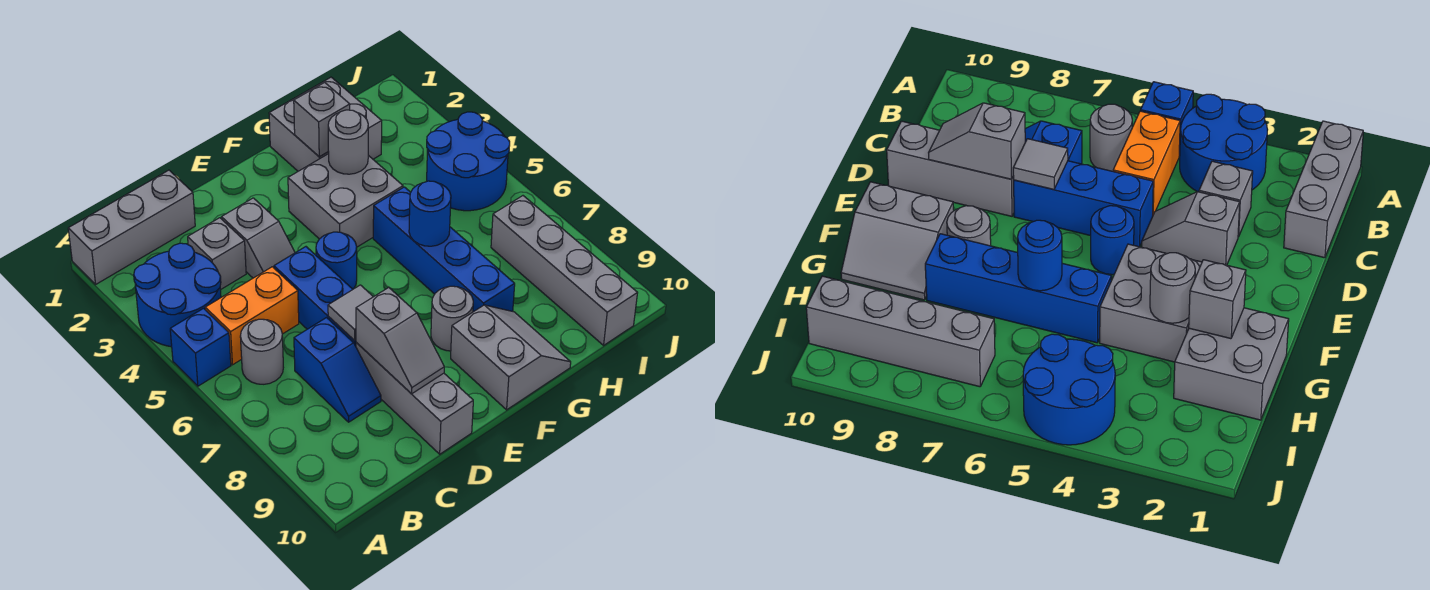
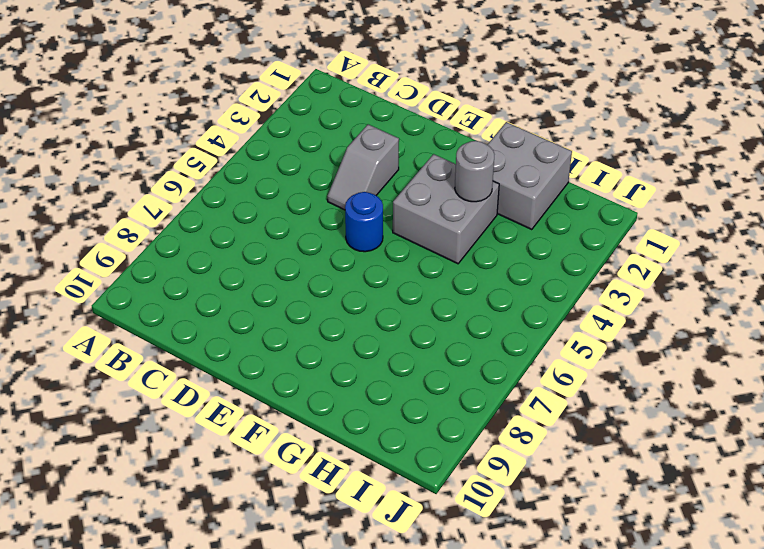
none -> grey 1x3 brick [68,170,195,284]
none -> blue 2x2 round brick [134,243,221,347]
none -> blue 1x1 brick [170,308,231,386]

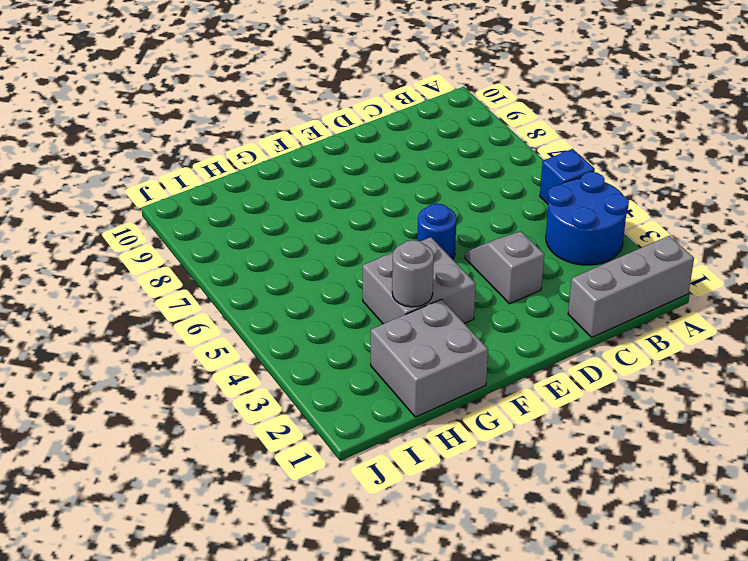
none -> orange 1x2 brick [205,267,299,365]
none -> grey 1x1 round brick [240,319,283,384]
none -> grey 1x1 brick [188,218,246,290]

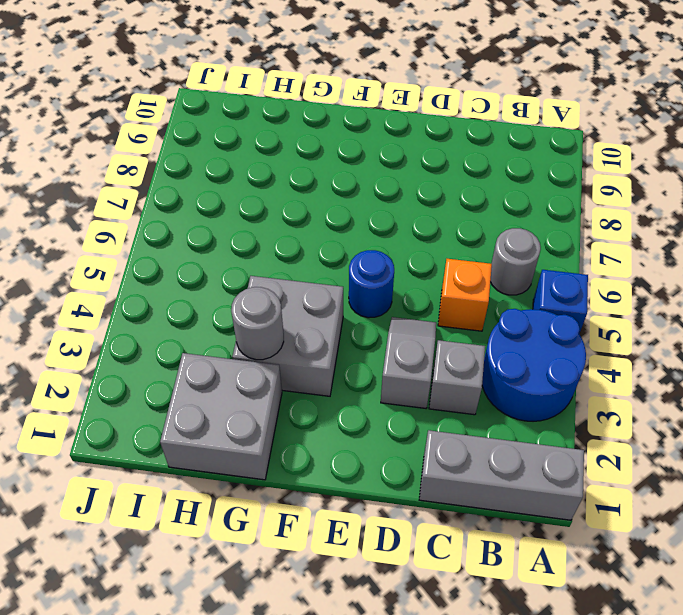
orange 1x1 brick [438,259,492,331] -> orange 1x2 brick [205,267,299,365]
none -> blue 1x2 slope [294,318,381,422]
none -> blue 1x3 brick [274,247,356,346]
none -> grey 1x3 brick [356,343,473,454]

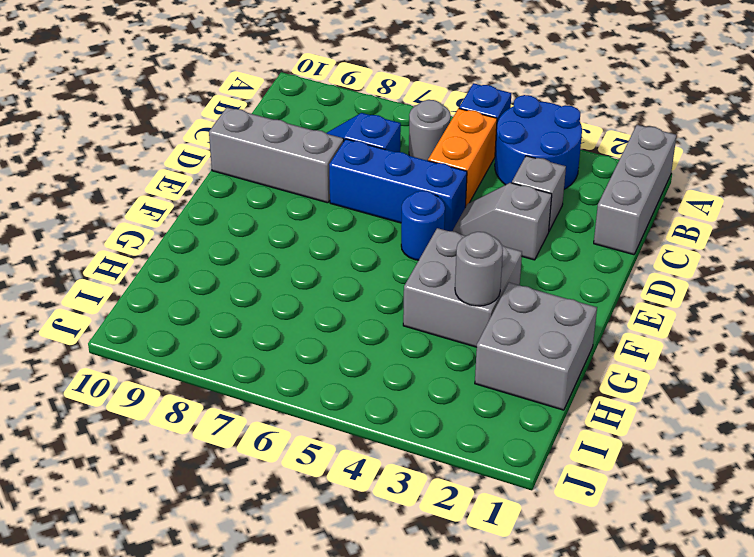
none -> grey 1x1 round brick [431,286,473,351]
none -> grey 2x2 slope [451,305,571,410]
none -> blue 1x4 brick [373,187,515,312]

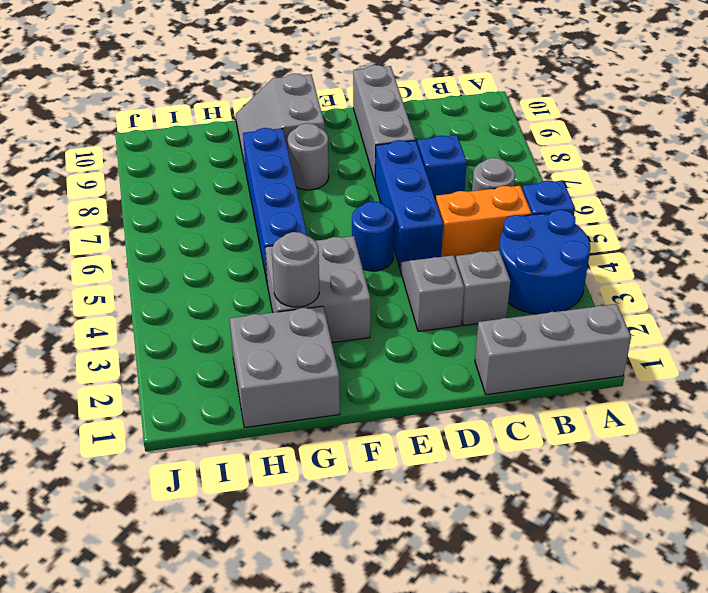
none -> blue 2x2 round brick [427,112,510,211]
none -> grey 1x4 brick [491,196,637,345]
none -> grey 1x1 tile [328,285,373,341]

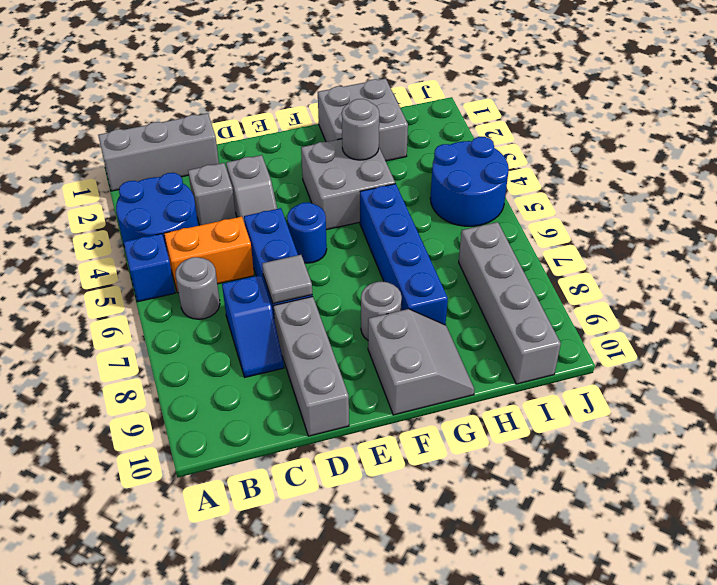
none -> grey 1x2 slope [356,288,444,394]
none -> grey 1x1 brick [294,82,350,157]
none -> blue 1x1 round brick [409,181,451,246]

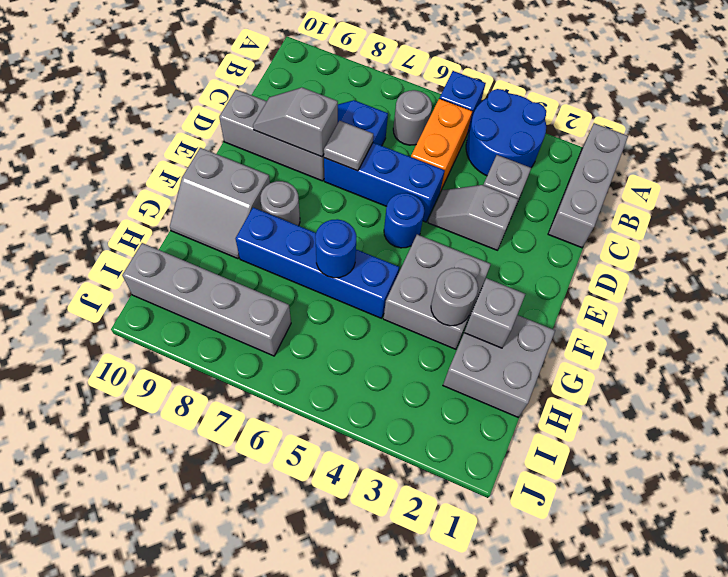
none -> blue 2x2 round brick [427,112,510,211]

